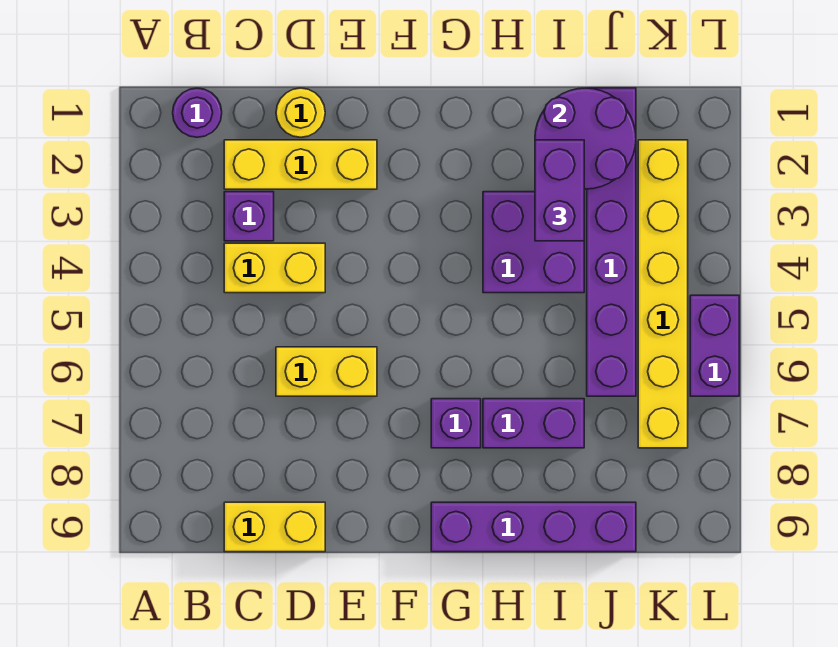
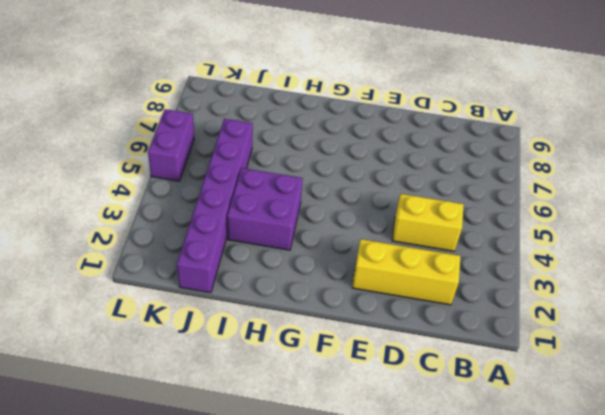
none -> purple 1x1 round brick [173,88,222,137]
none -> purple 1x1 brick [224,192,274,241]
none -> yellow 1x2 brick [224,502,325,552]

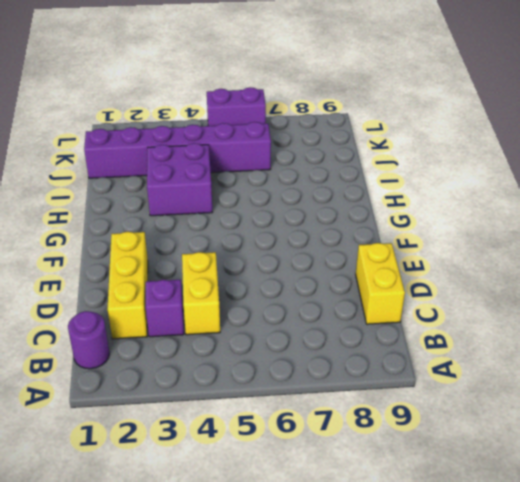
none -> yellow 1x1 round brick [276,88,325,137]
none -> yellow 1x2 brick [276,347,377,396]
none -> purple 1x1 brick [431,399,481,448]

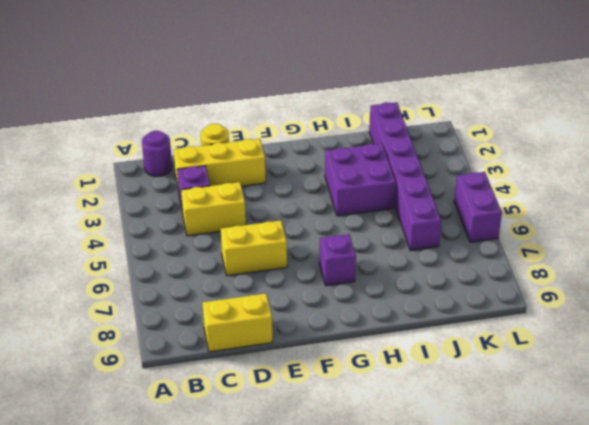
none -> purple 1x4 brick [431,502,636,552]
none -> purple 1x2 brick [483,399,584,448]
none -> yellow 1x6 brick [638,140,688,448]

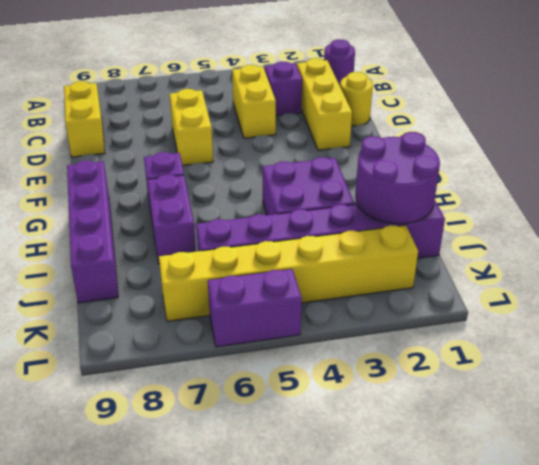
none -> purple 1x2 brick [535,140,584,241]

